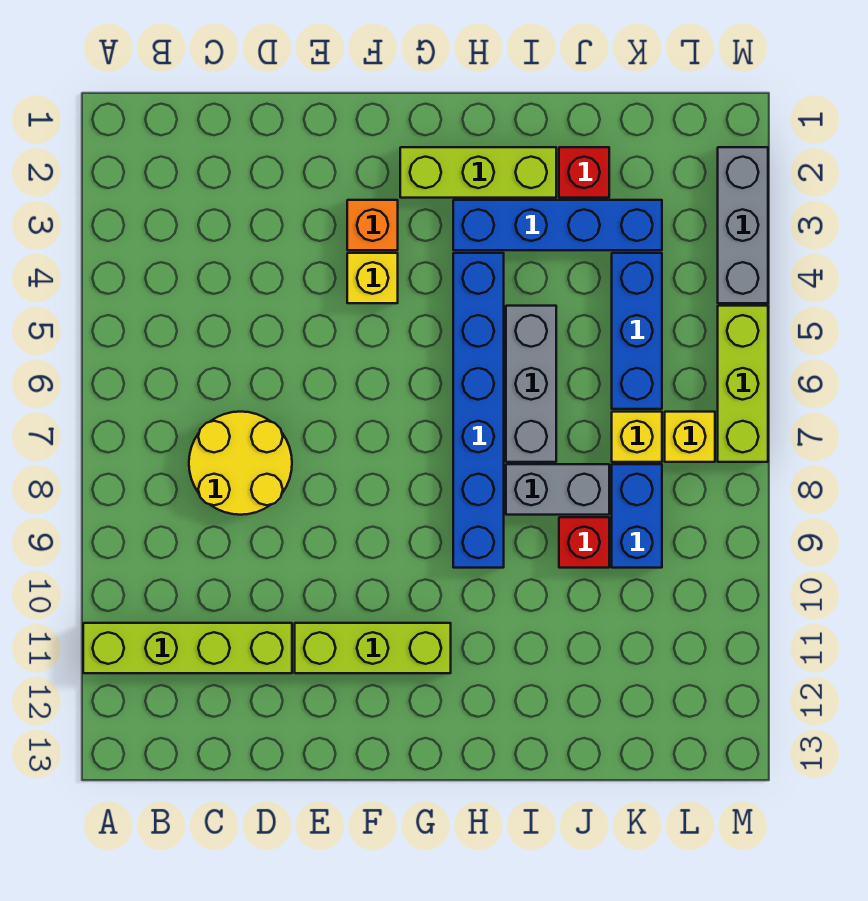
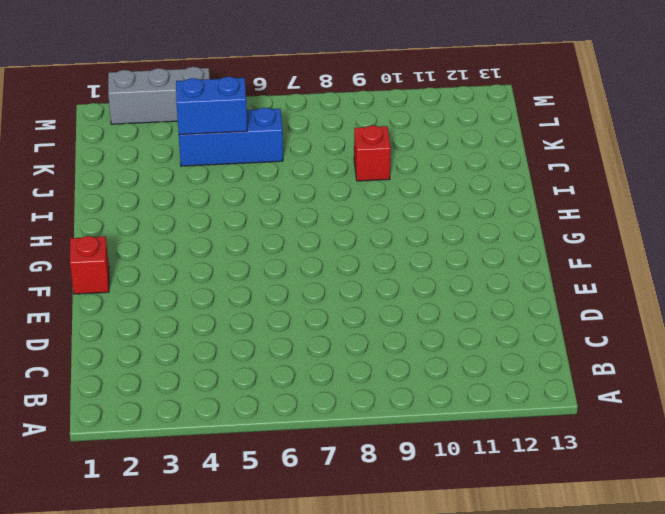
red 1x1 brick [70,236,109,294] -> red 1x1 brick moved to [559,147,609,198]
blue 1x2 brick [176,77,247,135] -> blue 1x2 brick moved to [612,464,662,568]
none -> lime 1x4 brick [83,623,292,673]
none -> yellow 2x2 round brick [189,412,292,515]
none -> lime 1x3 brick [295,623,451,673]

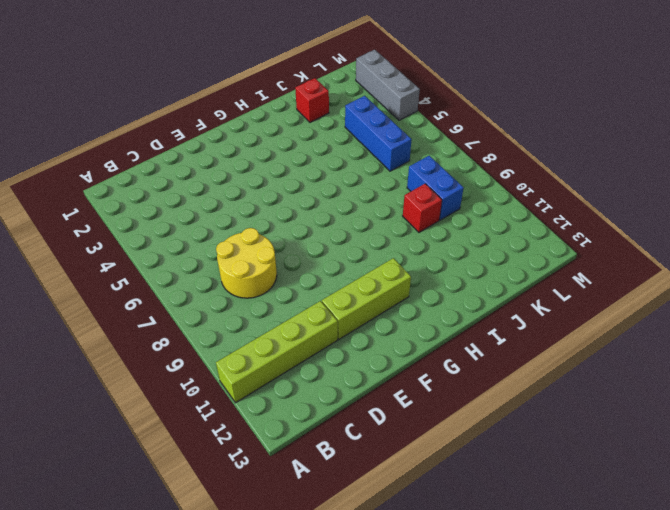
none -> orange 1x1 brick [347,200,398,250]
none -> yellow 1x1 brick [347,253,398,303]
none -> lime 1x3 brick [400,147,556,198]

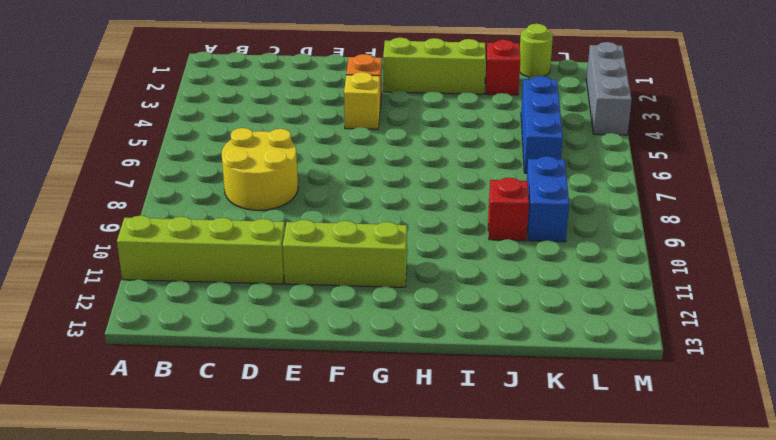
lime 1x1 round brick [520,24,553,77] -> none
none -> blue 1x4 brick [453,200,662,250]
none -> blue 1x6 brick [453,253,504,568]
none -> grey 1x3 brick [506,306,556,462]

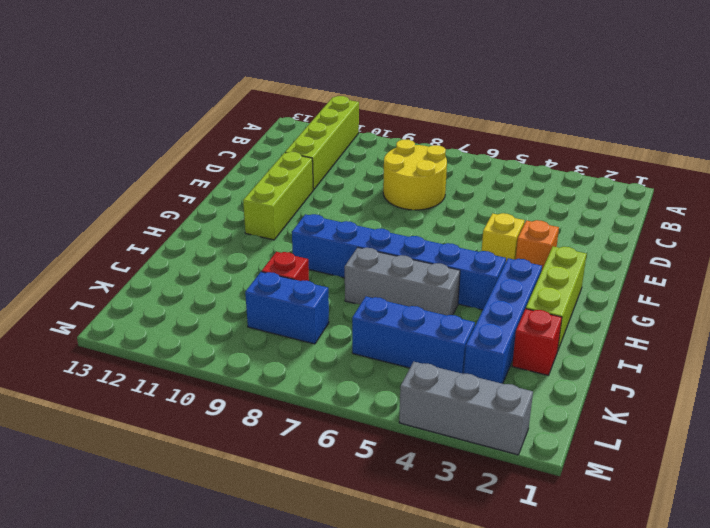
none -> grey 1x2 brick [506,464,609,515]
none -> yellow 1x1 brick [612,412,662,462]
none -> yellow 1x1 brick [665,412,715,462]

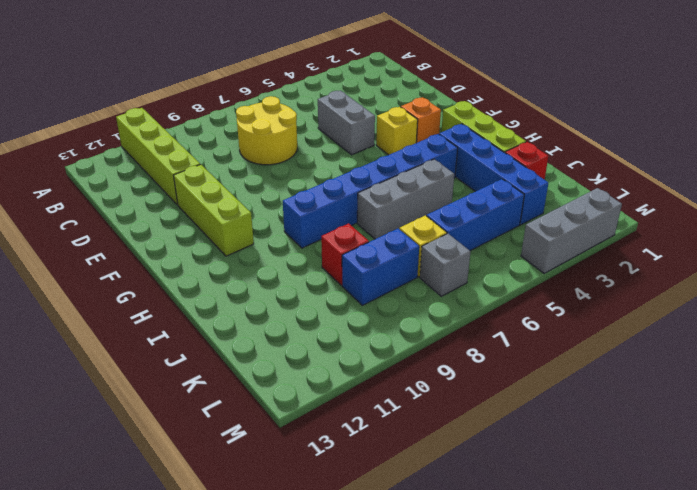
grey 1x2 brick [318,91,375,155] -> grey 1x2 brick moved to [506,464,609,515]
grey 1x1 brick [420,234,470,296] -> yellow 1x1 brick [665,412,715,462]
none -> lime 1x3 brick [718,306,768,462]

